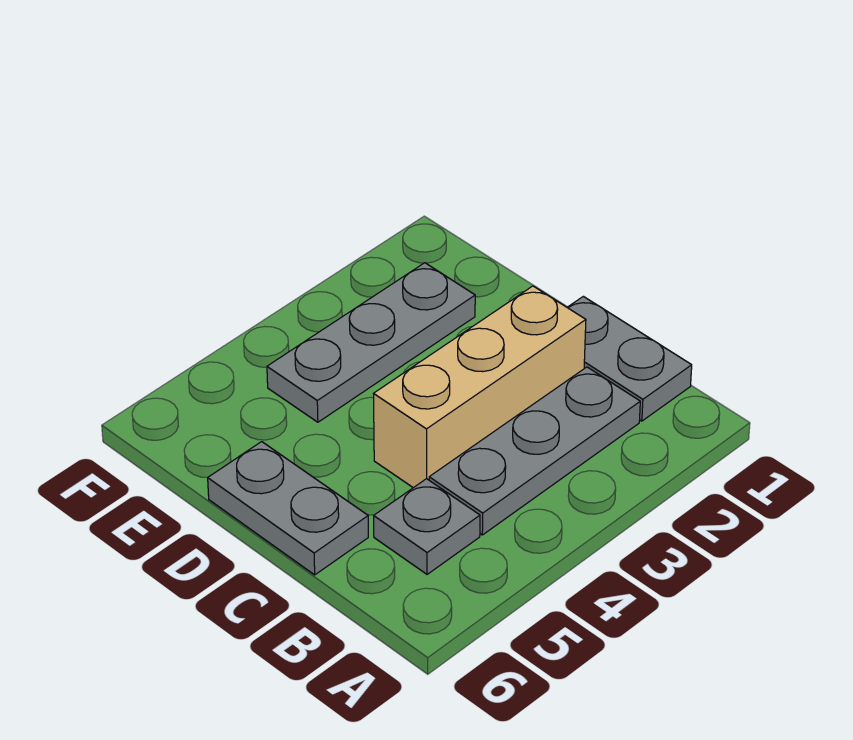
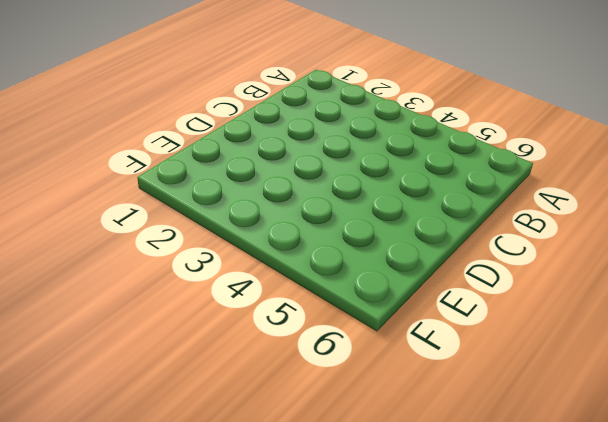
none -> grey 1x2 plate [567,296,692,421]
none -> grey 1x3 plate [429,367,640,535]

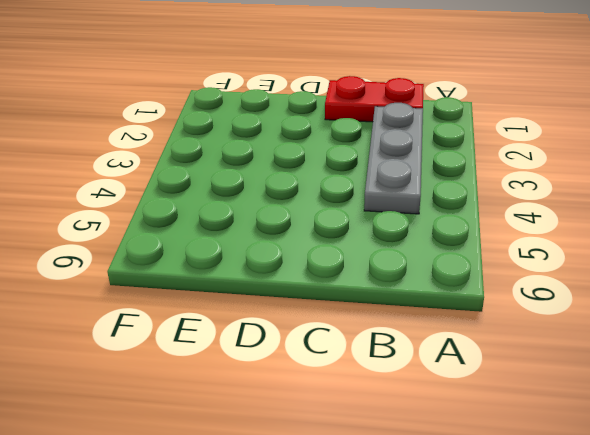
red 1x2 plate [325,76,424,122] -> grey 1x2 plate [567,296,692,421]
none -> grey 1x1 plate [374,479,480,574]
none -> tan 1x3 brick [374,286,586,488]

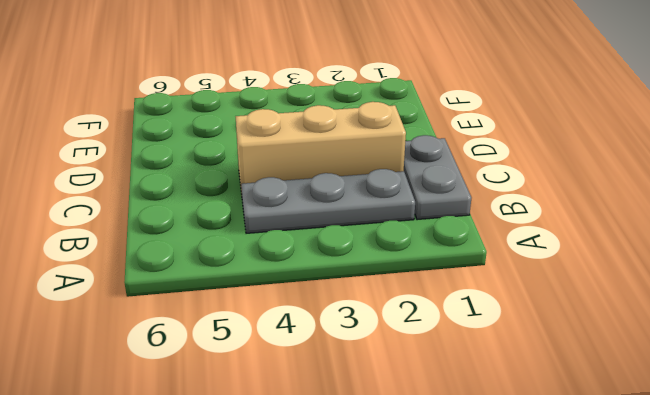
none -> grey 1x1 plate [374,479,480,574]
none -> grey 1x2 plate [208,442,368,575]

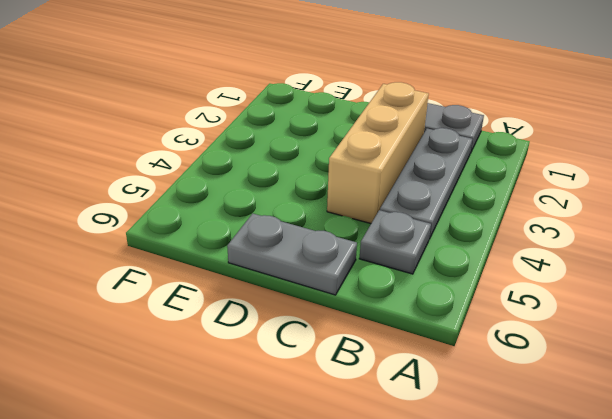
none -> grey 1x3 plate [267,263,475,422]

